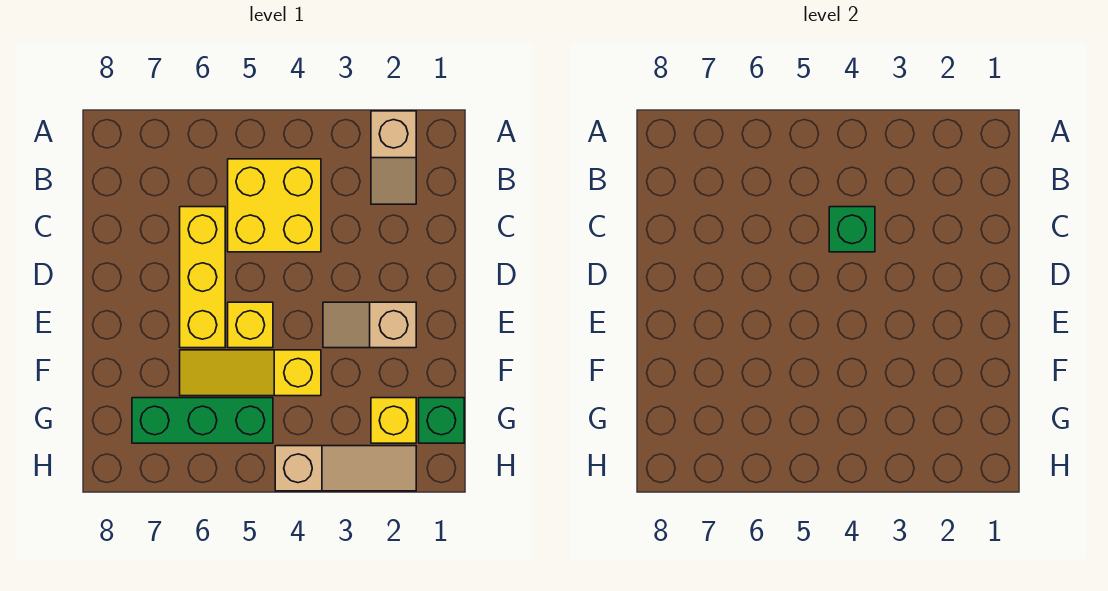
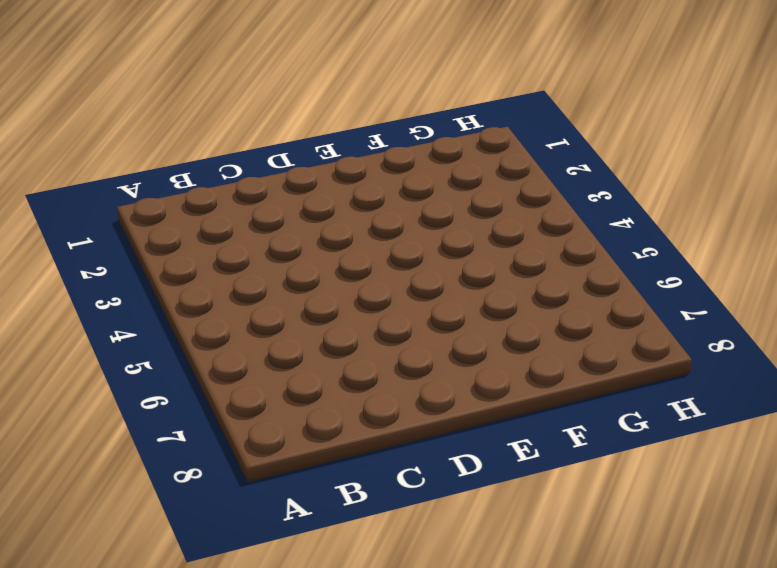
none -> tan 1x2 slope [371,111,416,204]
none -> yellow 2x2 brick [228,159,321,252]

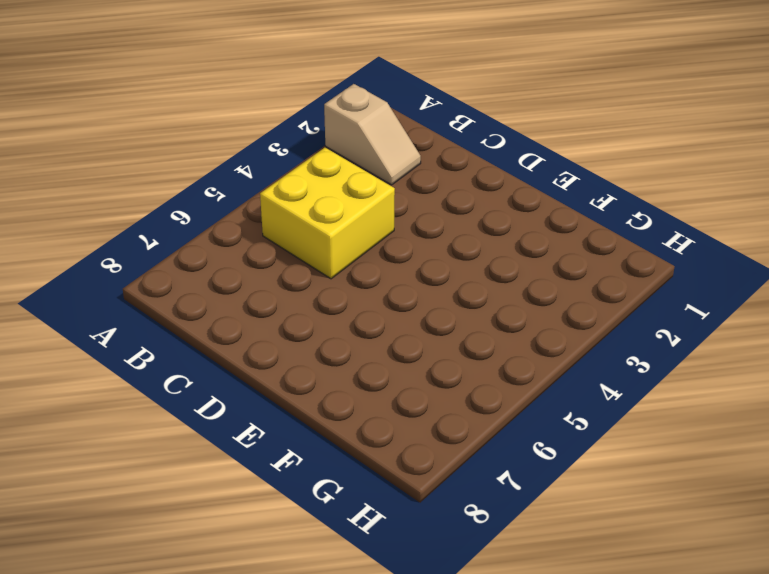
none -> yellow 1x3 brick [180,207,225,348]
none -> tan 1x2 slope [323,302,416,348]

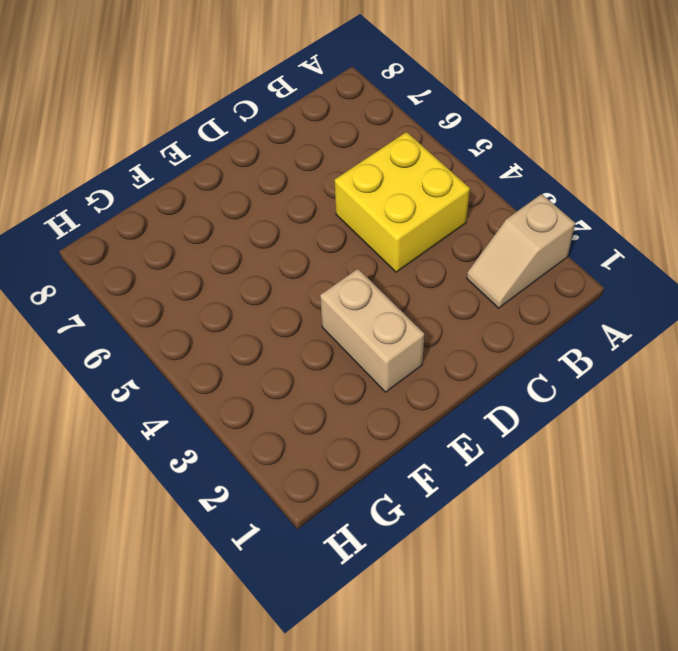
tan 1x2 brick [320,269,424,392] -> tan 1x2 slope [323,302,416,348]
none -> yellow 1x3 brick [180,207,225,348]
none -> yellow 1x1 brick [228,302,273,348]

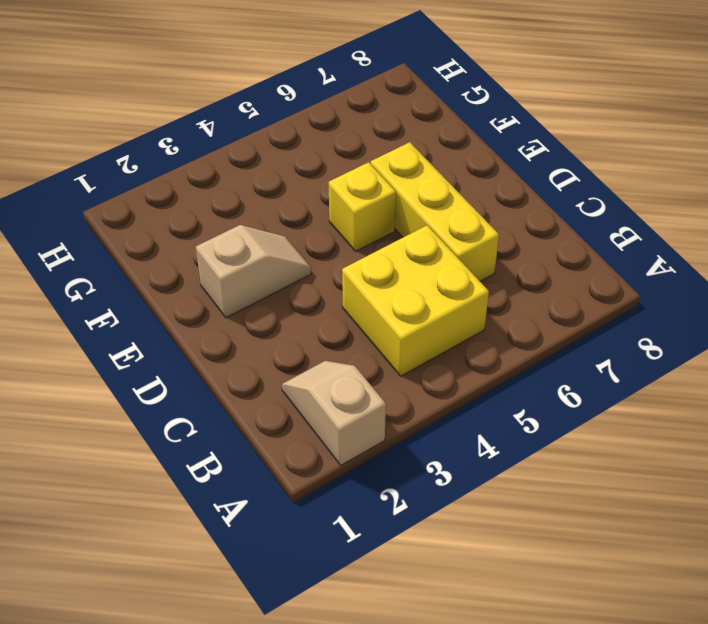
none -> yellow 1x3 slope [180,350,321,396]
none -> green 1x1 brick [419,398,464,443]

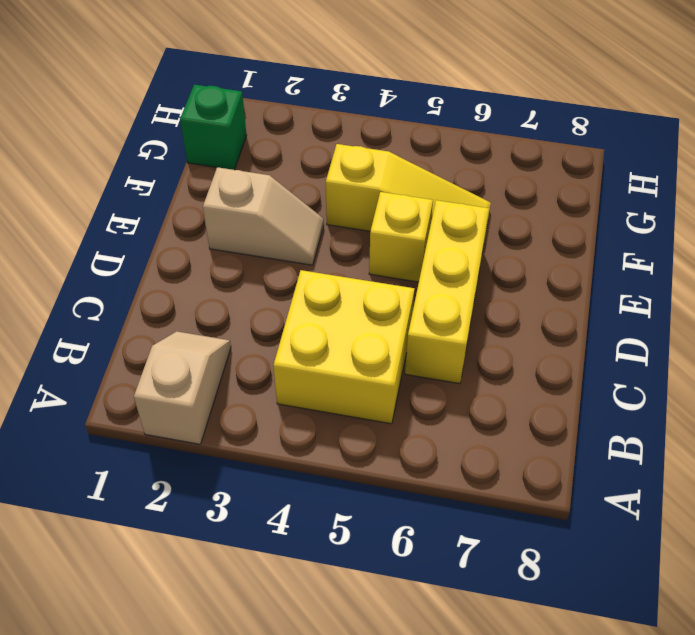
none -> yellow 1x1 brick [371,398,416,443]
none -> green 1x3 brick [132,398,273,443]

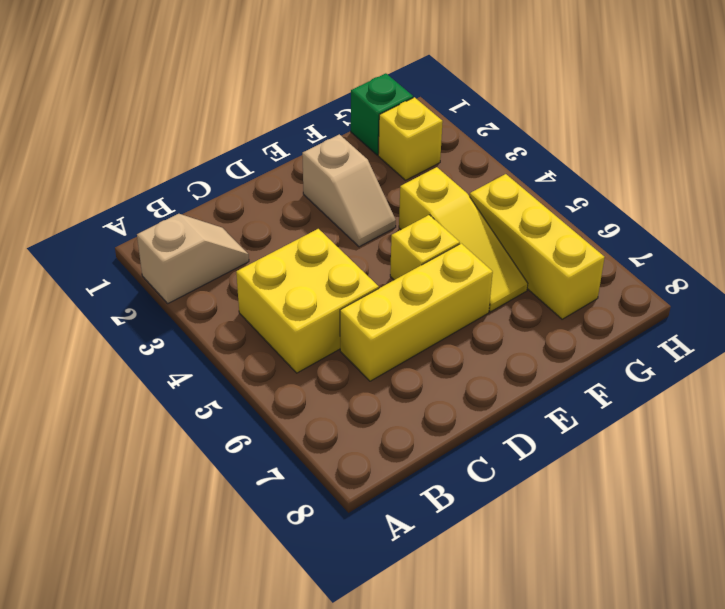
yellow 1x3 brick [470,174,605,319] -> green 1x3 brick [132,398,273,443]
none -> tan 1x3 slope [275,446,416,491]
none -> green 1x1 brick [829,207,875,252]

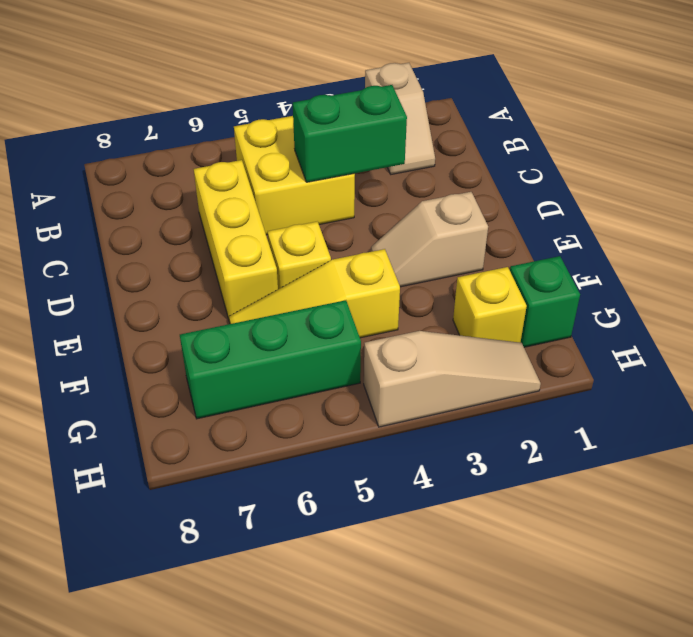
green 1x2 brick [293,85,407,182] -> green 1x1 brick [829,207,875,252]

